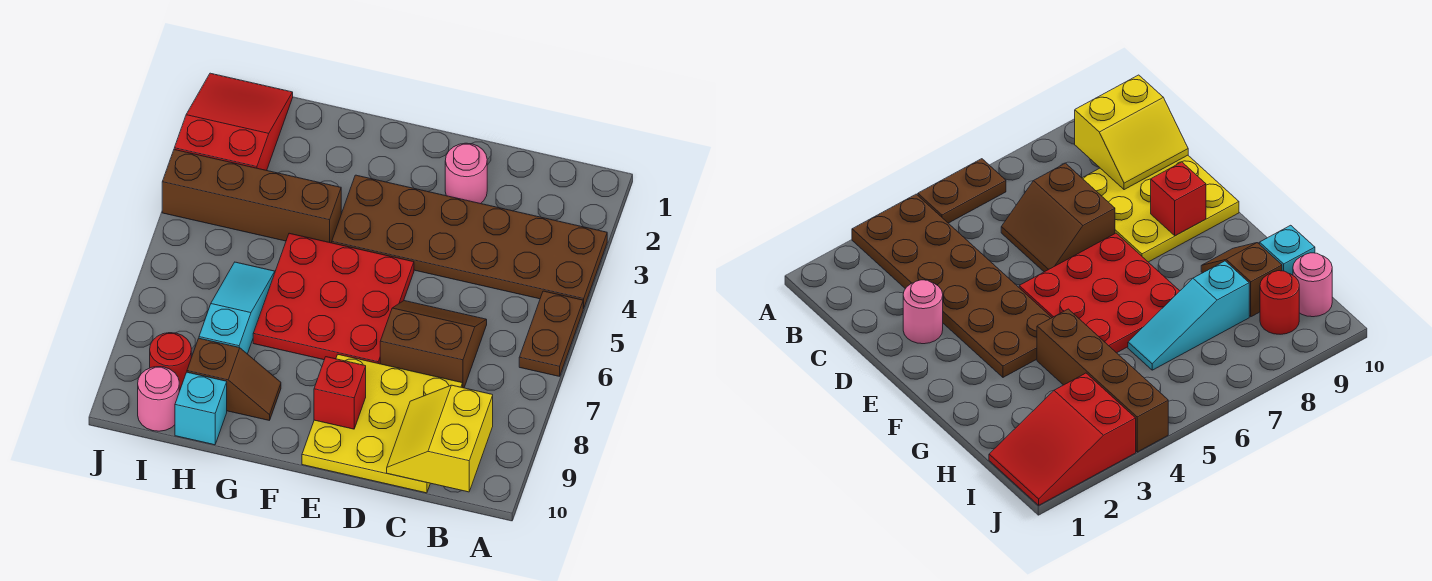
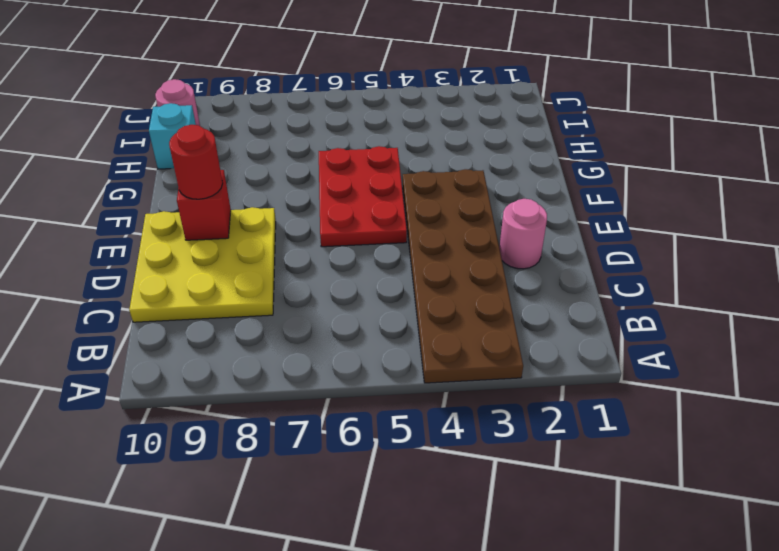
red 2x3 plate [319,146,407,247] -> red 3x3 plate [253,233,414,364]
red 1x1 round brick [169,125,223,199] -> red 1x1 round brick moved to [150,333,191,391]
none -> brown 1x2 plate [519,291,584,376]
none -> brown 2x2 slope [380,301,487,388]
none -> brown 1x4 brick [162,150,341,243]

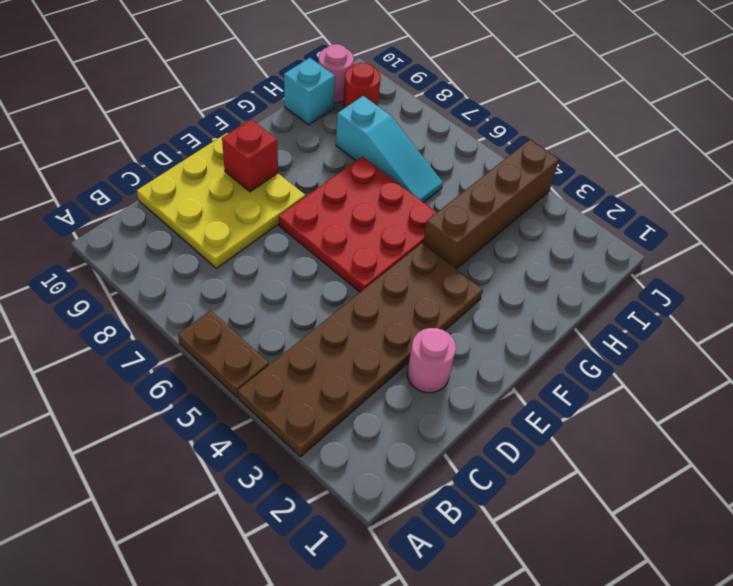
none -> brown 2x2 slope [380,301,487,388]
none -> brown 1x2 slope [187,338,281,420]
none -> red 2x3 slope [174,73,293,171]

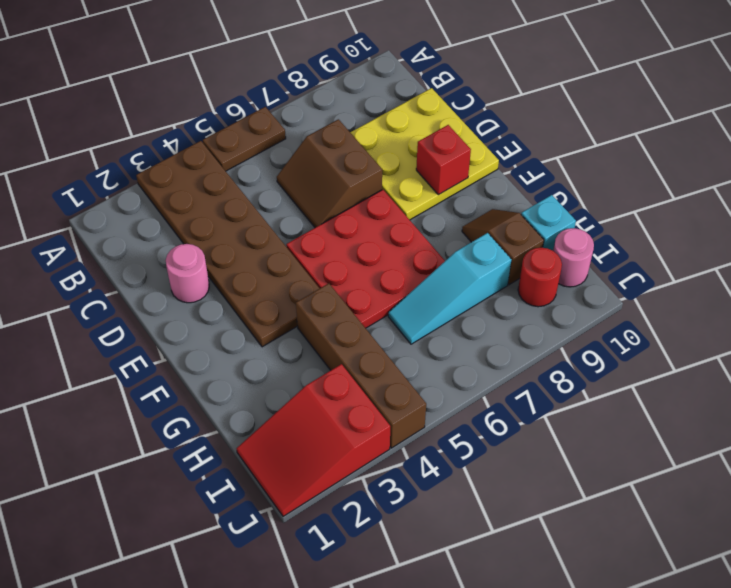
none -> yellow 2x2 slope [387,385,493,492]

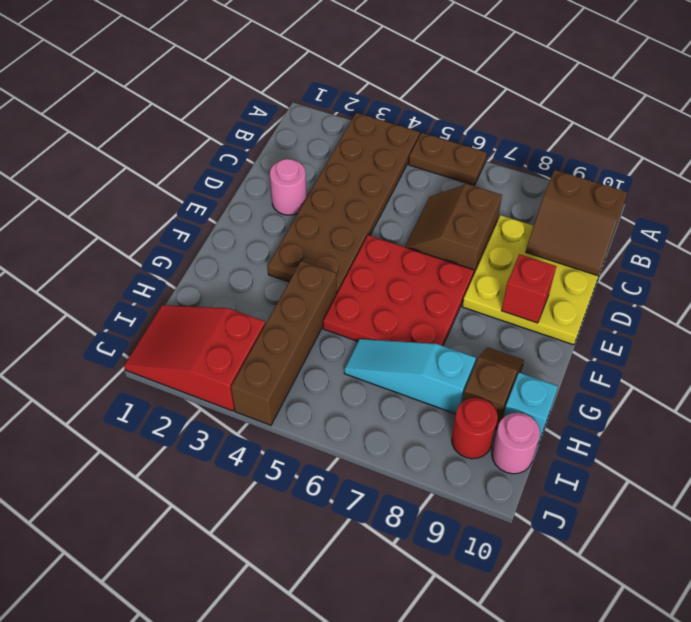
brown 2x2 slope [526,170,628,276] -> yellow 2x2 slope [387,385,493,492]

